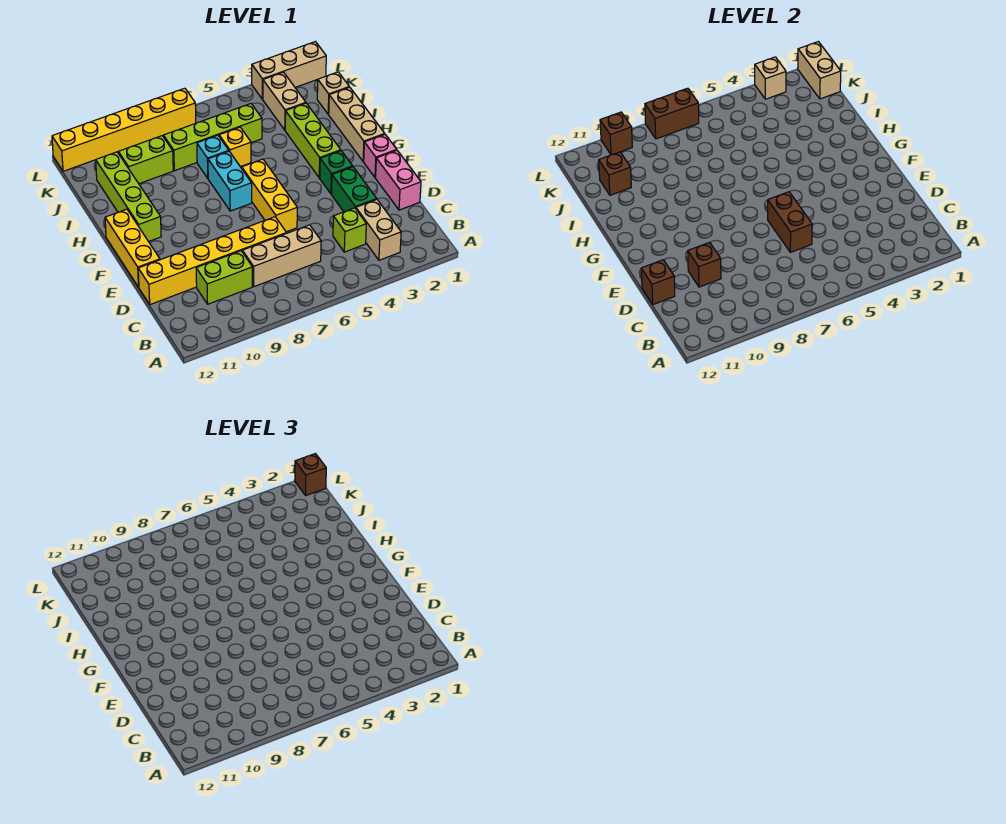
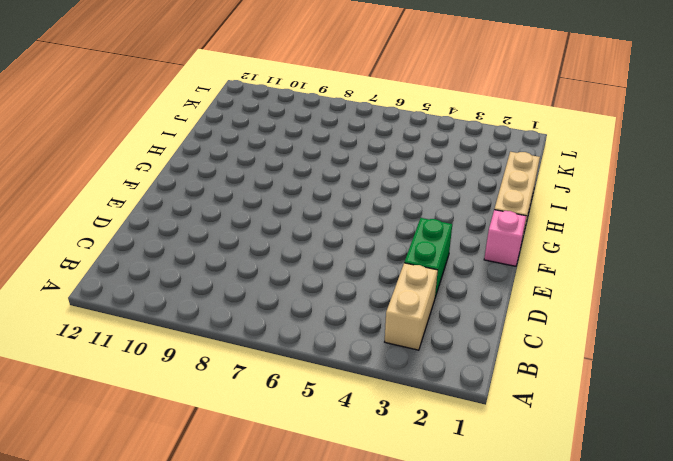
none -> lime 1x1 brick [333,208,366,252]
none -> tan 1x3 brick [242,225,321,287]
none -> lime 1x2 brick [196,251,252,304]
none -> pink 1x2 brick [376,150,421,210]

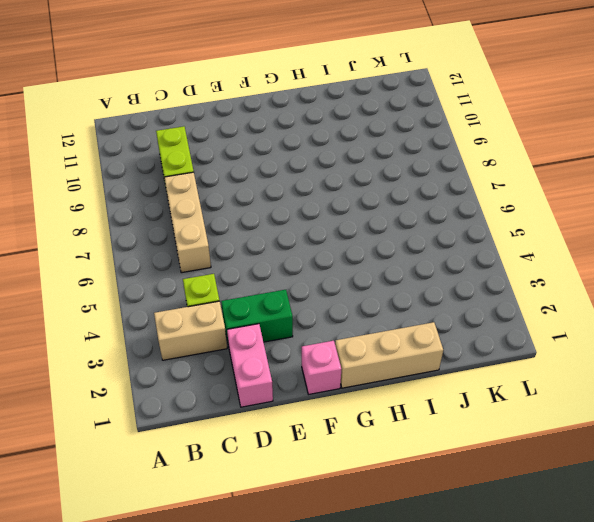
pink 1x2 brick [227,324,273,407] -> pink 1x2 brick turned to [376,150,421,210]
none -> yellow 1x6 brick [138,217,287,305]
none -> yellow 1x3 brick [242,159,297,232]
none -> yellow 1x3 brick [105,209,160,287]
none -> green 1x1 brick [320,151,353,194]

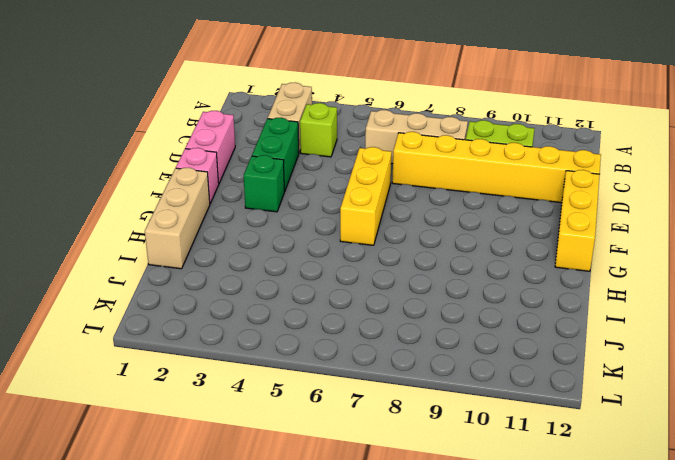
none -> lime 1x3 brick [285,103,341,178]
none -> cyan 1x2 brick [208,151,252,211]
none -> lime 1x4 brick [96,152,161,242]
none -> yellow 1x1 brick [219,127,251,167]

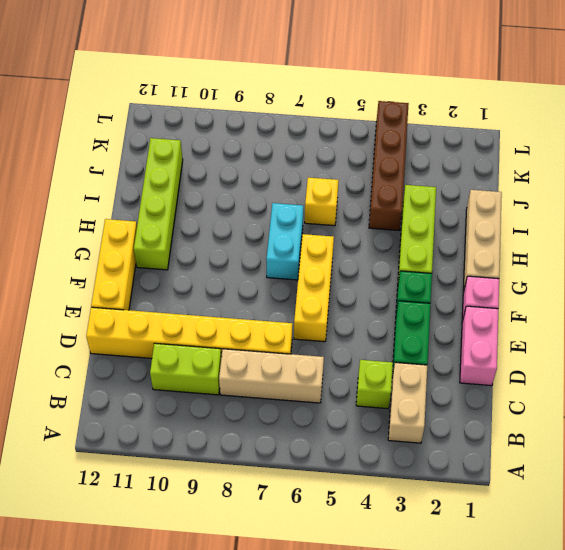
brown 1x4 brick [369,101,409,230] -> none
none -> cyan 1x1 brick [197,135,229,178]
none -> tan 1x1 brick [317,72,349,114]
none -> tan 1x2 brick [263,72,306,130]
none -> lime 1x4 brick [163,104,262,171]

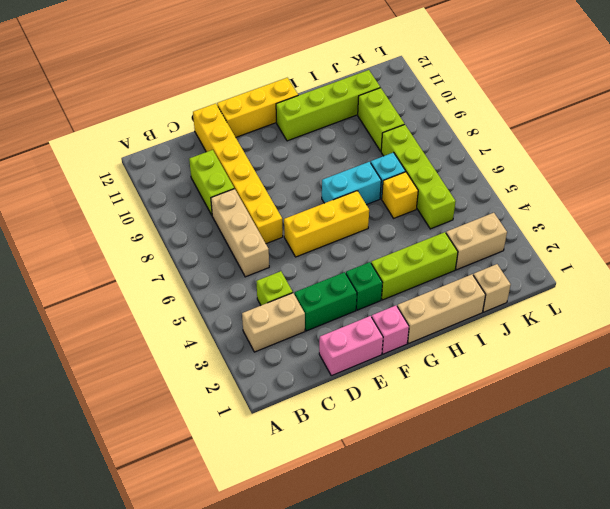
none -> tan 1x3 brick [252,42,326,99]
none -> yellow 1x6 brick [52,88,196,171]
none -> brown 1x2 brick [768,192,812,252]
none -> brown 1x1 brick [688,242,721,287]

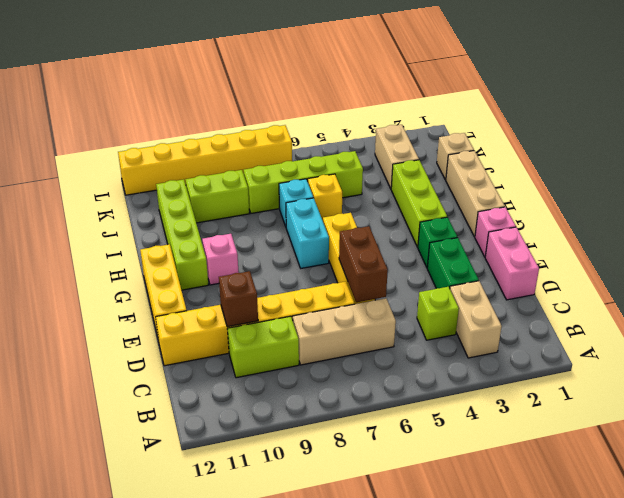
pink 1x1 brick [202,234,239,285] -> none
none -> tan 1x3 brick [252,42,326,99]
none -> brown 1x1 brick [641,260,675,305]
none -> brown 1x1 brick [599,152,631,195]
none -> tan 1x2 brick [798,42,841,99]

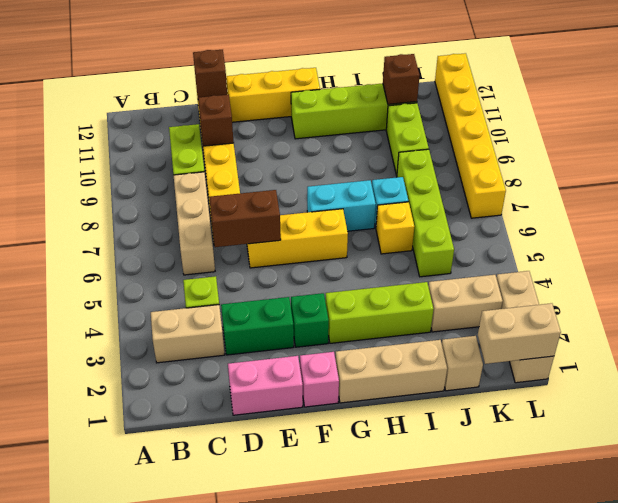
none -> tan 1x1 brick [755,57,786,99]
none -> brown 1x2 brick [645,88,699,139]
none -> brown 1x1 brick [600,112,632,155]
none -> brown 1x1 brick [295,454,326,496]

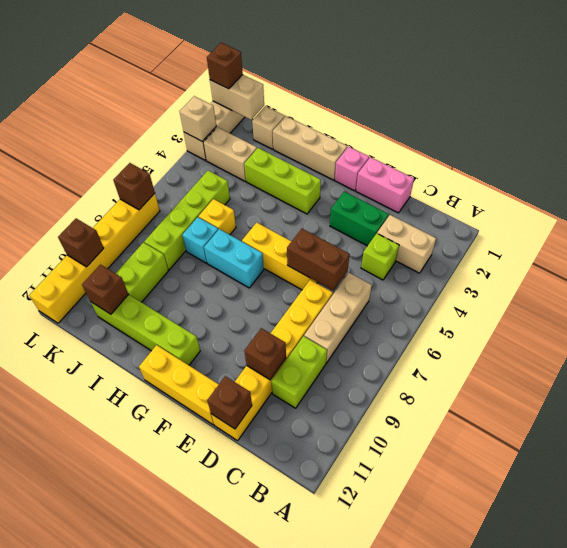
brown 1x1 brick [113,163,155,210] -> brown 1x2 brick [645,88,699,139]
none -> green 1x1 brick [320,151,353,194]

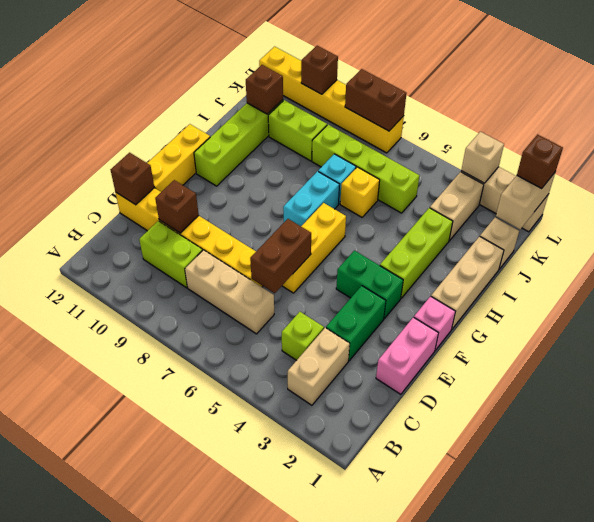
green 1x2 brick [336,251,403,319] -> green 1x1 brick [320,151,353,194]

